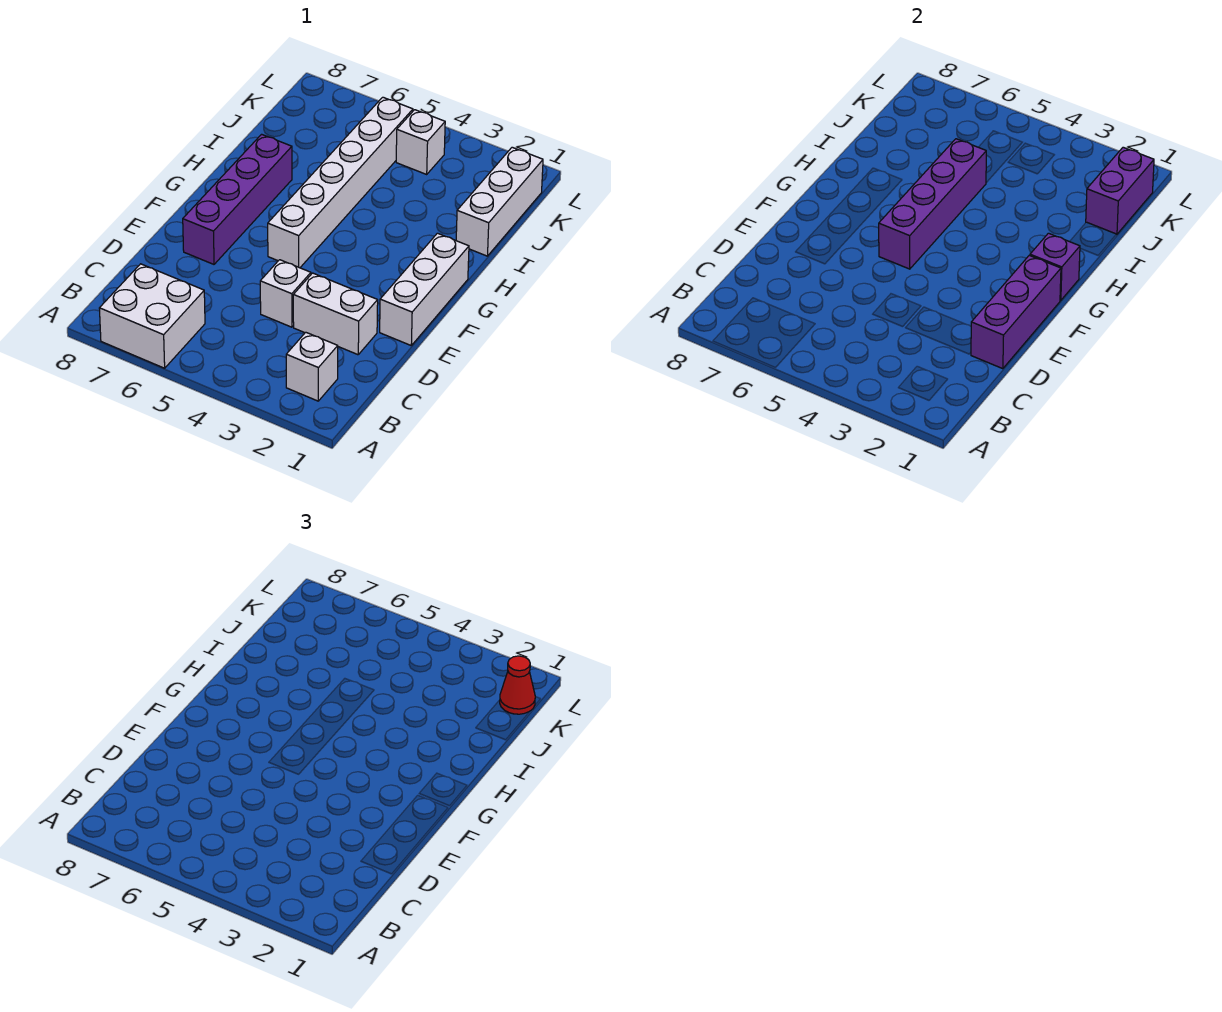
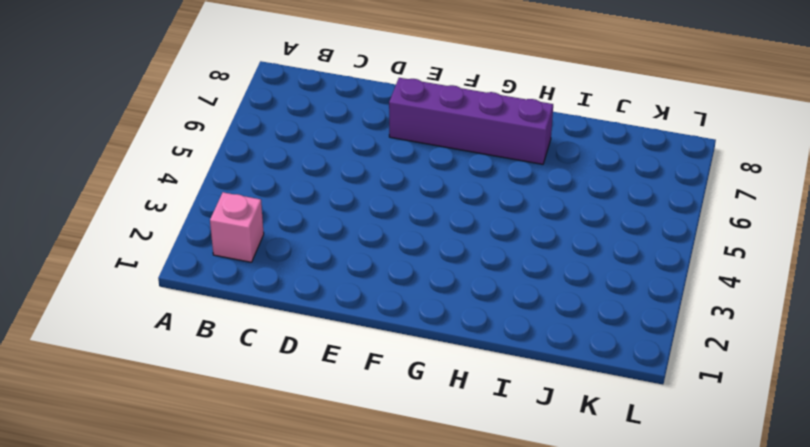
pink 1x1 brick [210,192,264,262] -> white 1x1 brick [286,332,338,401]
none -> white 2x2 brick [99,264,205,368]
none -> white 1x2 brick [293,273,378,355]
none -> white 1x1 brick [260,260,311,327]

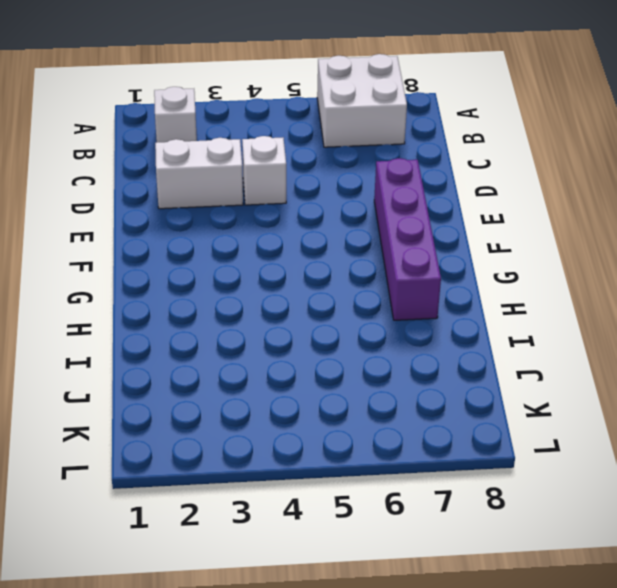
none -> white 1x3 brick [380,233,469,345]
none -> white 1x6 brick [268,97,413,268]
none -> white 1x3 brick [456,147,543,256]

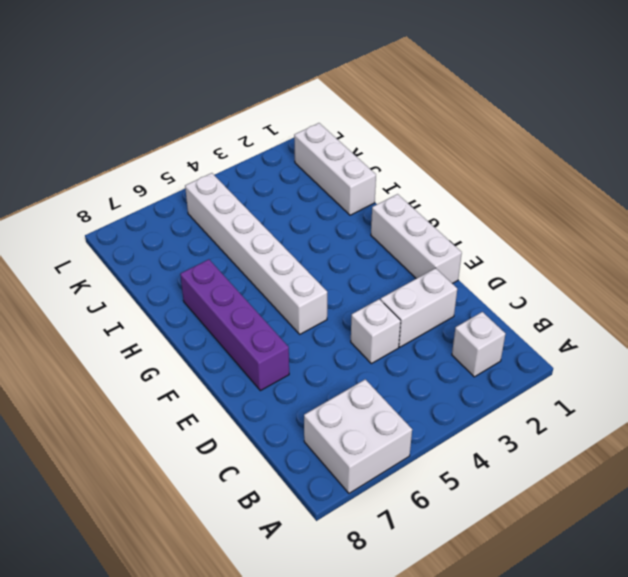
none -> white 1x1 brick [396,110,445,174]
none -> purple 1x3 brick [971,255,1061,369]
none -> purple 1x4 brick [879,139,986,269]

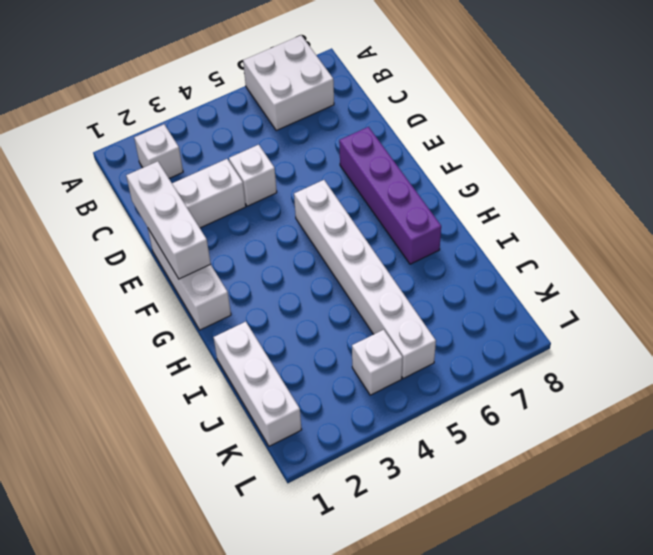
white 1x3 brick [126,161,211,279] -> purple 1x3 brick [971,255,1061,369]
none -> purple 1x4 brick [879,139,986,269]
none -> purple 1x1 brick [1030,233,1080,300]
none -> purple 1x2 brick [1086,147,1154,234]

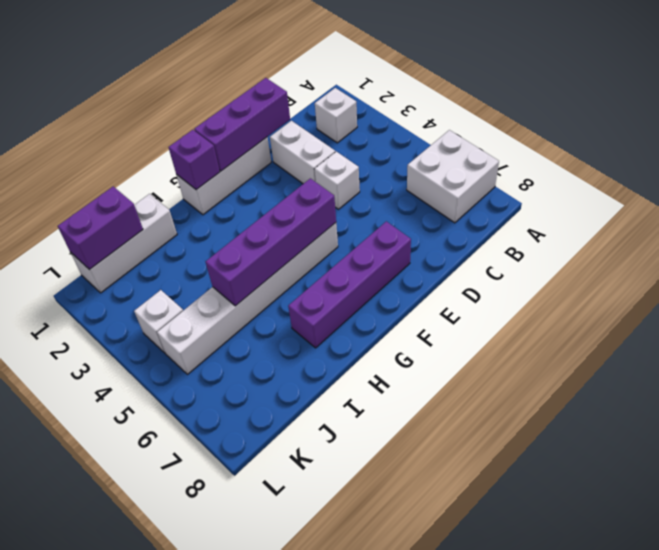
none -> red 1x1 cone [500,656,535,714]

